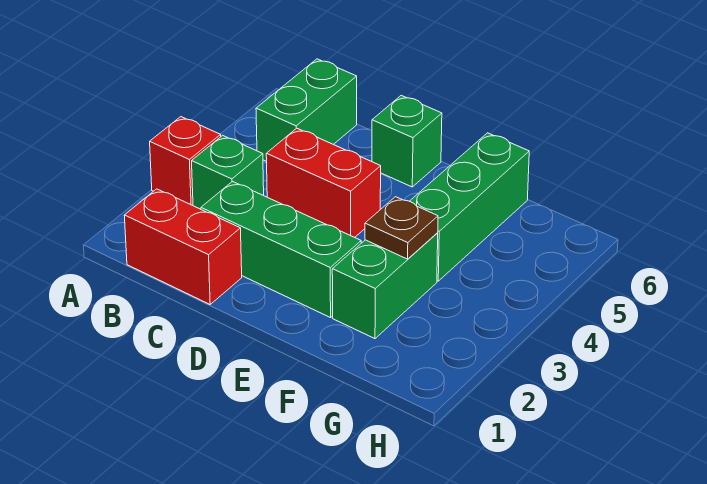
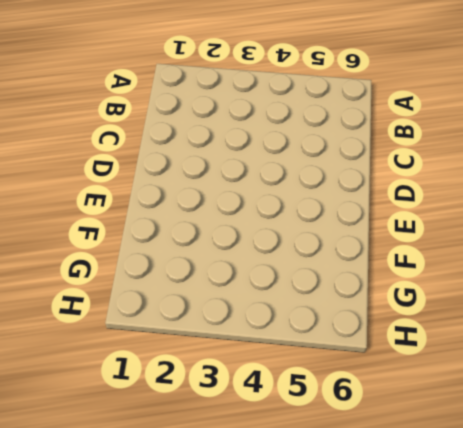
none -> red 1x1 brick [150,117,221,206]
none -> red 1x2 brick [124,189,242,304]

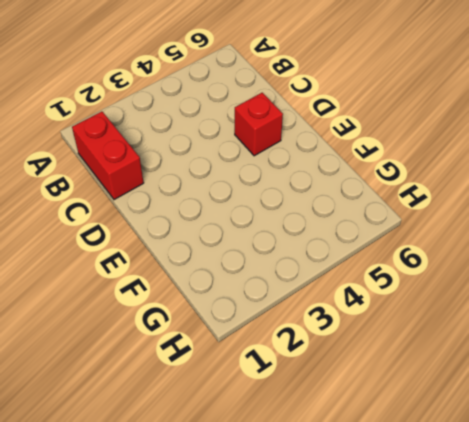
red 1x1 brick [235,93,283,156] -> red 1x1 brick moved to [150,117,221,206]
none -> green 1x1 brick [192,135,264,209]
none -> green 1x2 brick [256,59,357,162]

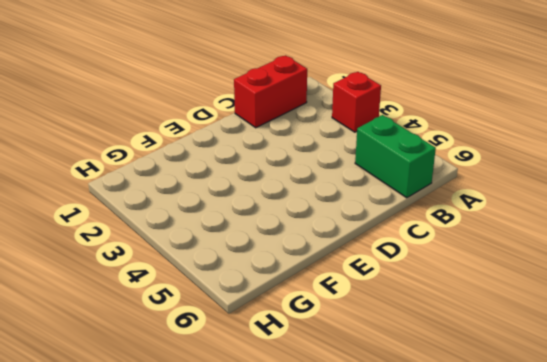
none -> green 1x1 brick [192,135,264,209]
none -> green 1x3 brick [201,182,361,318]

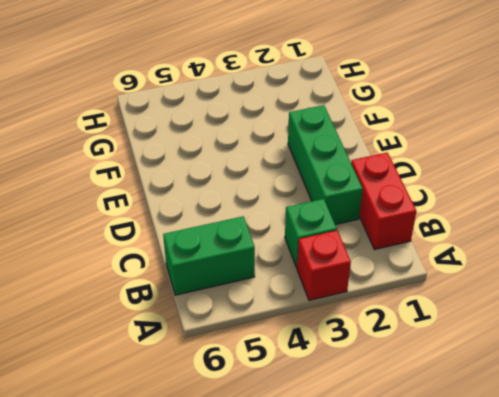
none -> red 1x2 brick [266,128,381,237]
none -> green 1x1 brick [372,95,442,187]

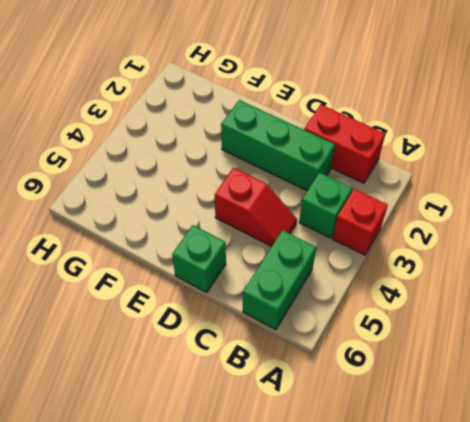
red 1x2 slope [215,168,297,246] -> red 1x2 brick [266,128,381,237]
none -> green 1x2 brick [332,233,438,339]
none -> green 1x3 brick [410,133,529,281]

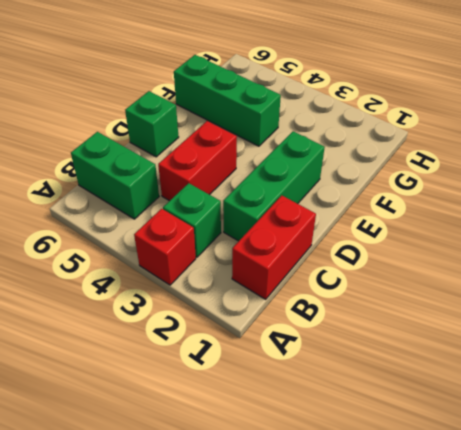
none -> green 1x2 brick [332,233,438,339]
none -> brown 1x1 plate [365,197,438,259]

